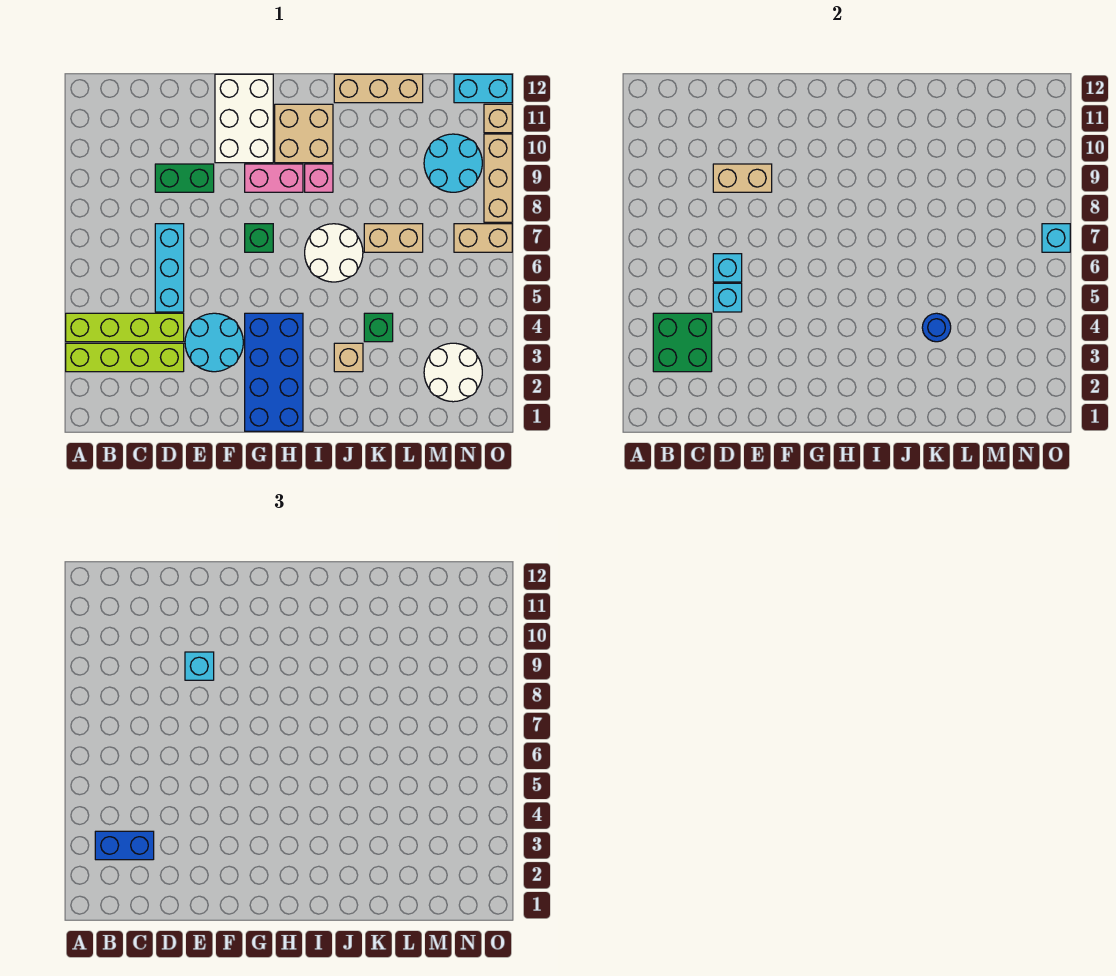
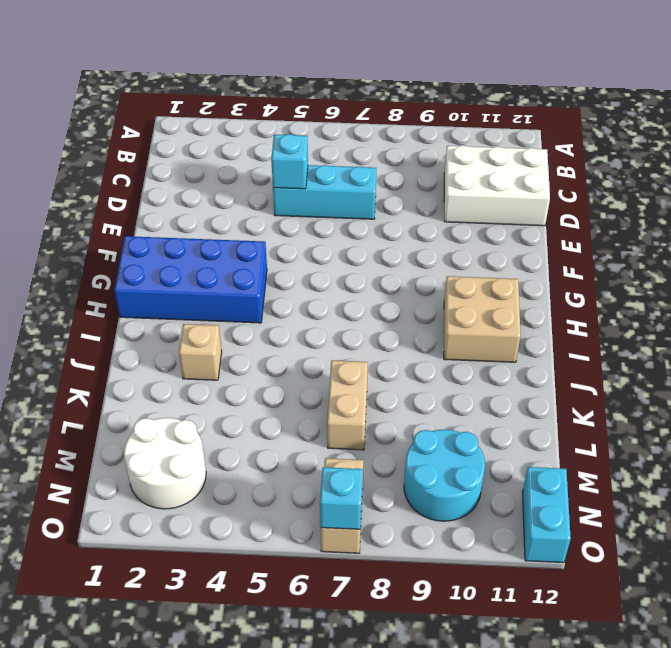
white 2x3 brick [444,145,550,226] -> white 2x3 brick moved to [215,74,273,163]
none -> lime 1x4 brick [66,343,184,372]
none -> lime 1x4 brick [66,313,184,342]
none -> green 1x2 brick [155,164,214,192]
none -> cyan 2x2 round brick [185,313,243,372]

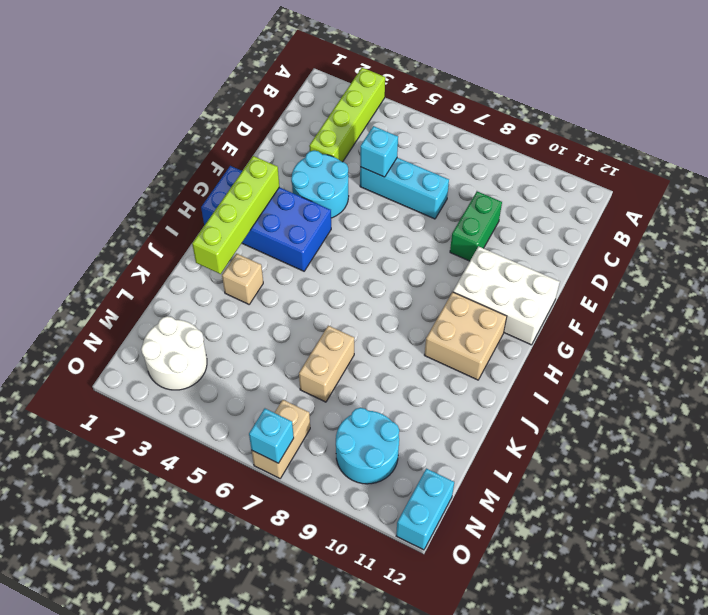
lime 1x4 brick [192,156,279,274] -> lime 1x4 brick moved to [66,313,184,342]
none -> green 1x1 brick [245,224,273,252]
none -> pink 1x2 brick [245,164,303,192]
none -> white 2x2 round brick [305,224,363,282]
none -> pink 1x1 brick [305,164,333,192]

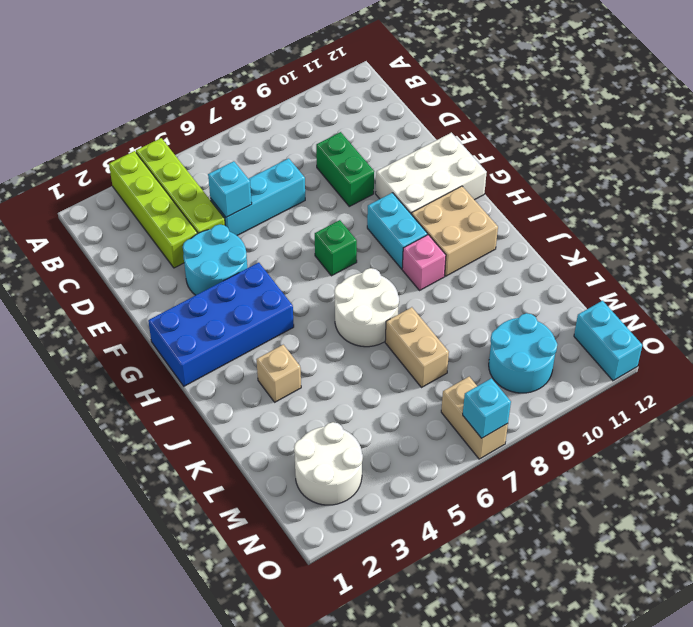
cyan 1x2 brick [367,193,427,269] -> pink 1x2 brick [245,164,303,192]
none -> tan 1x3 brick [334,74,423,103]
none -> green 1x1 brick [364,313,393,342]
none -> tan 1x3 brick [484,134,512,222]
none -> tan 1x1 brick [484,104,512,133]

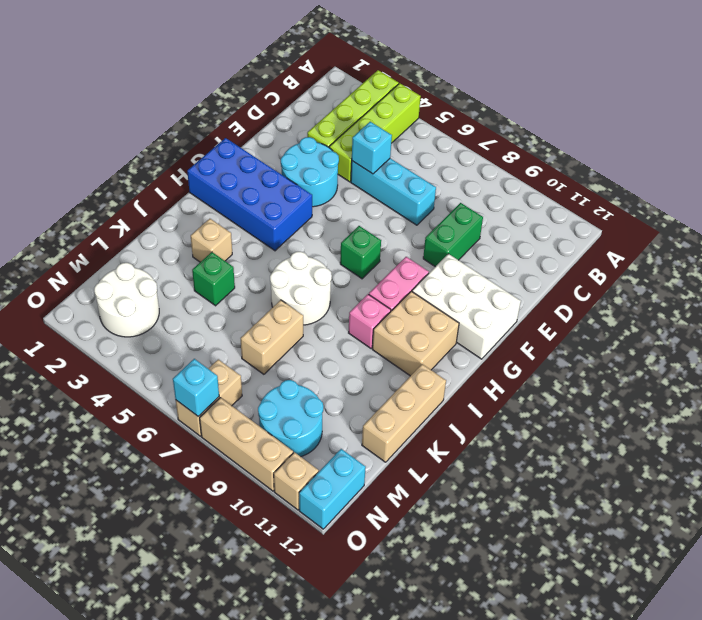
none -> green 2x2 brick [653,313,712,372]
none -> cyan 1x1 brick [713,254,742,282]
none -> tan 1x2 brick [713,164,772,192]
none -> blue 1x1 round brick [922,313,951,342]

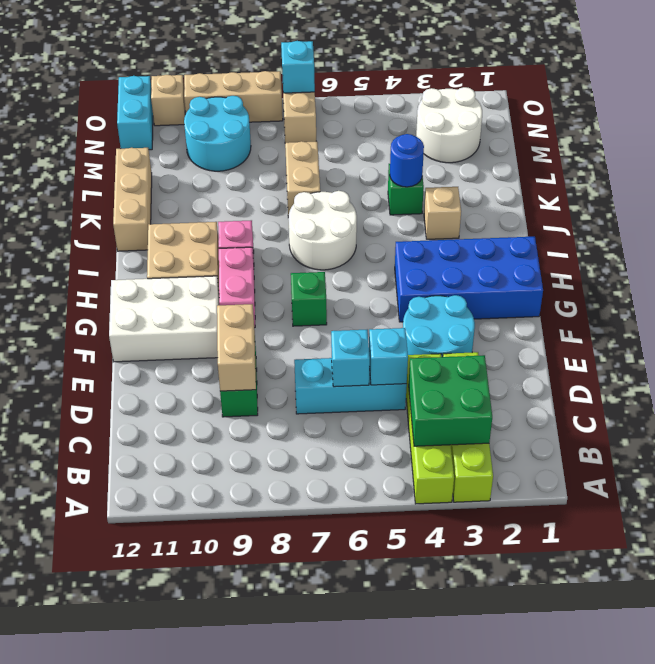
none -> blue 1x2 brick [95,831,154,860]
none -> cyan 1x1 brick [185,652,214,680]

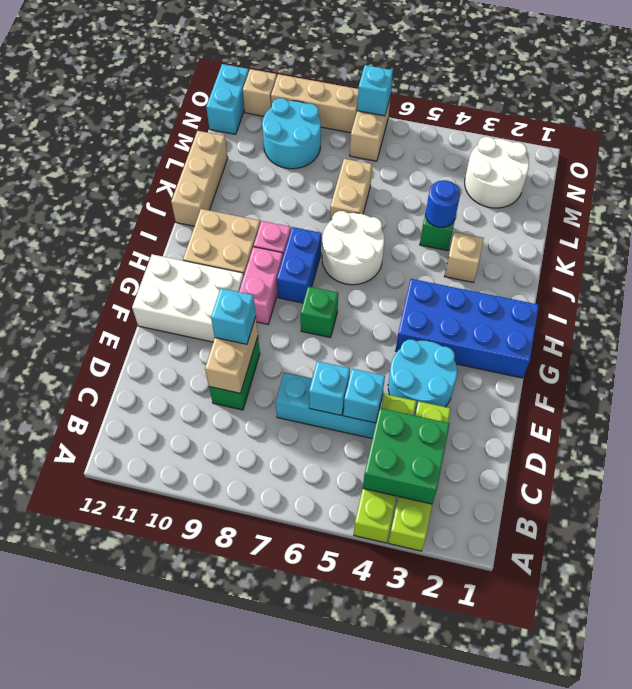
blue 1x2 brick [277,227,321,303] -> blue 1x2 brick moved to [95,831,154,860]

